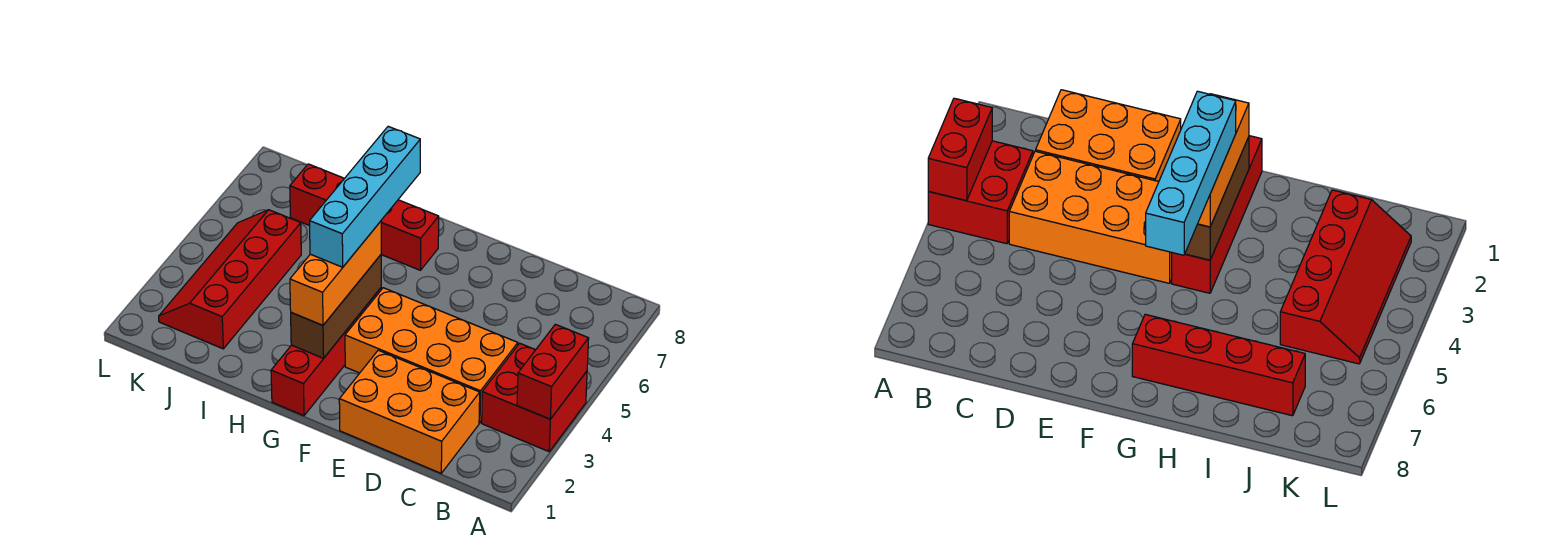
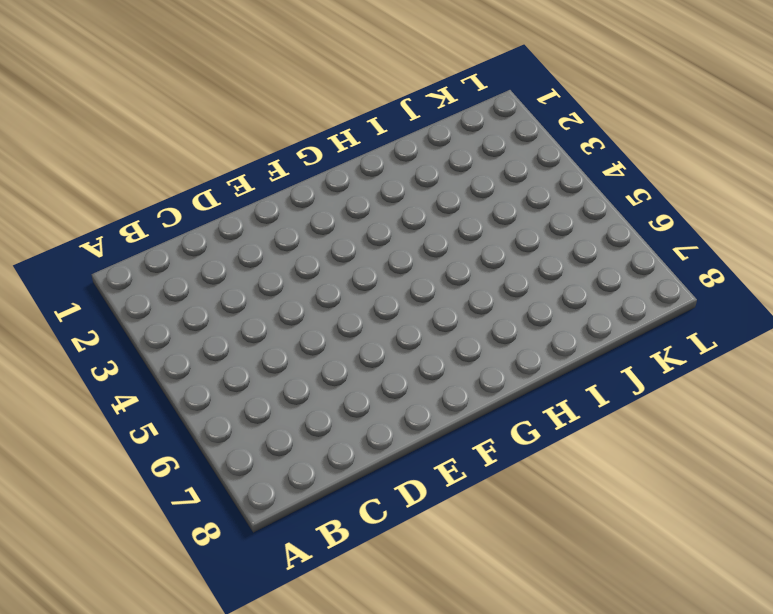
none -> red 2x2 brick [482,343,587,452]
none -> orange 2x3 brick [339,350,480,473]

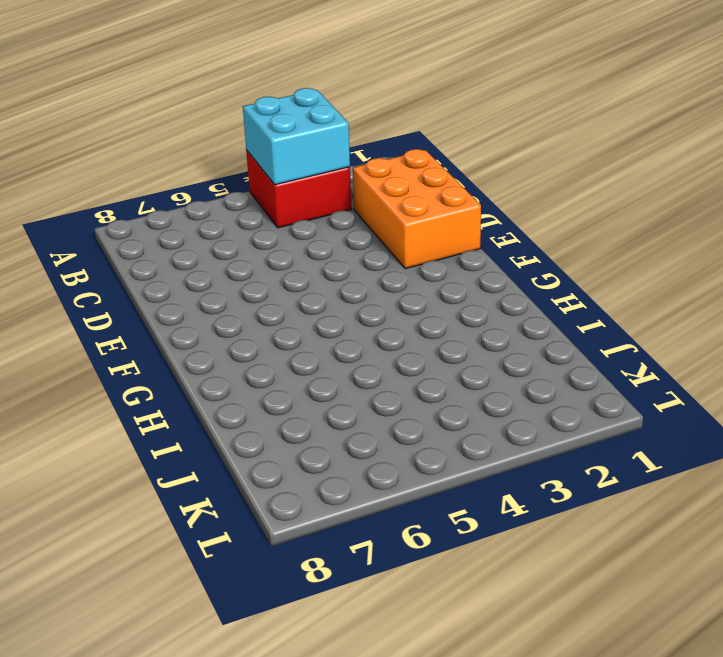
cyan 2x2 brick [243,88,350,185] -> red 1x2 brick [517,324,589,419]
none -> orange 2x4 brick [345,288,518,423]
none -> red 1x4 brick [271,288,382,416]

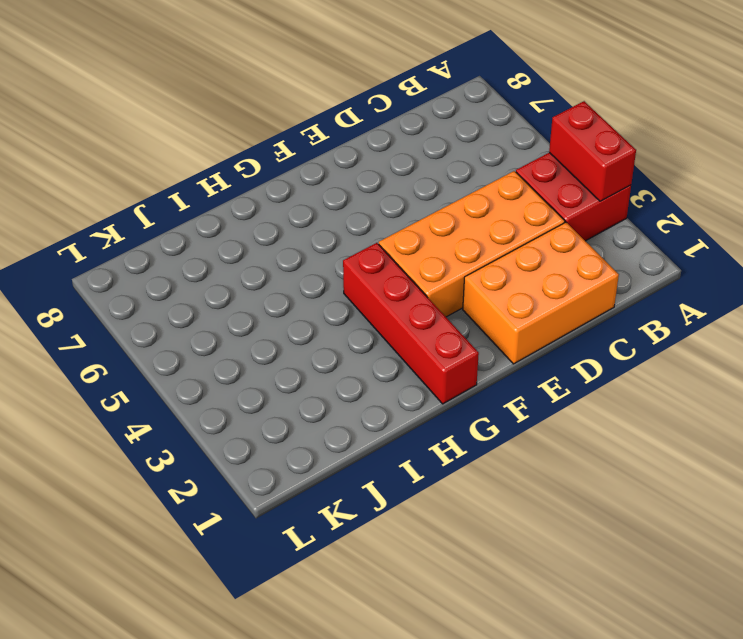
none -> red 1x4 brick [290,164,439,270]
none -> red 2x4 slope [159,210,301,349]

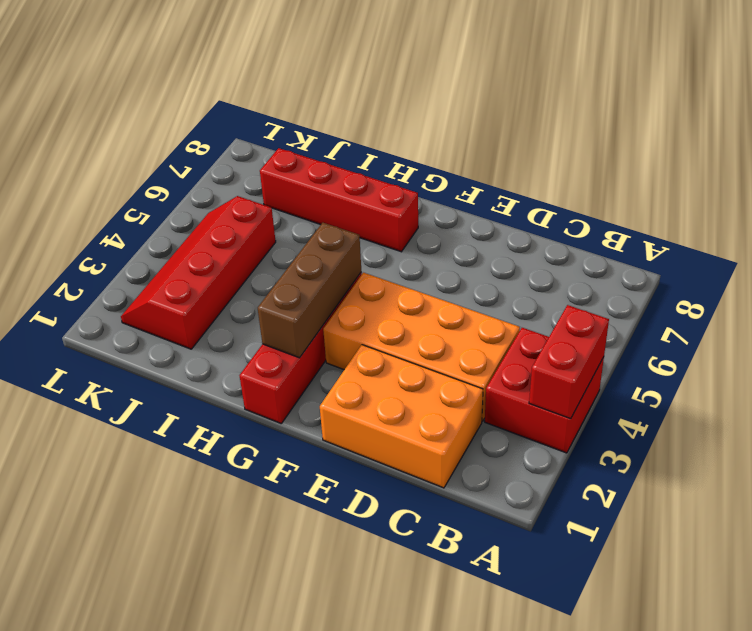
none -> orange 1x3 brick [290,221,381,325]
none -> cyan 1x4 brick [310,126,420,267]

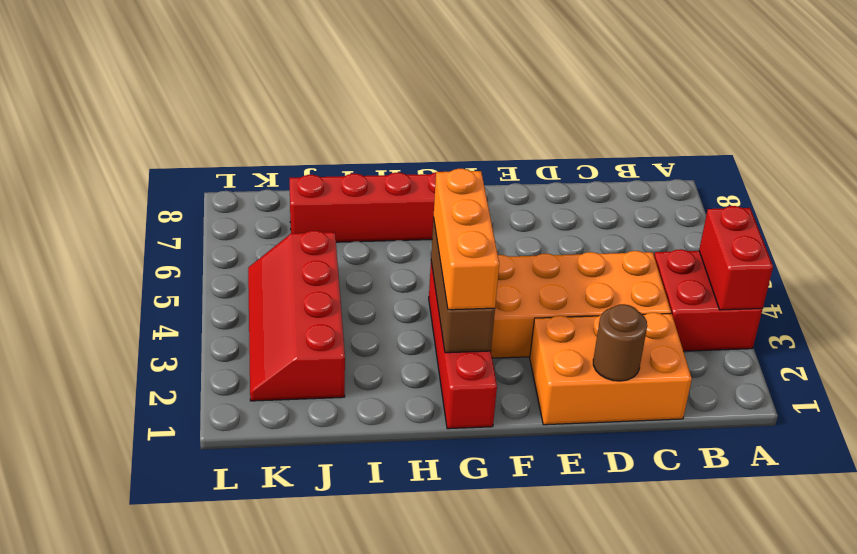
brown 1x1 round brick [593,304,647,381] -> none
none -> cyan 1x4 brick [310,126,420,267]

